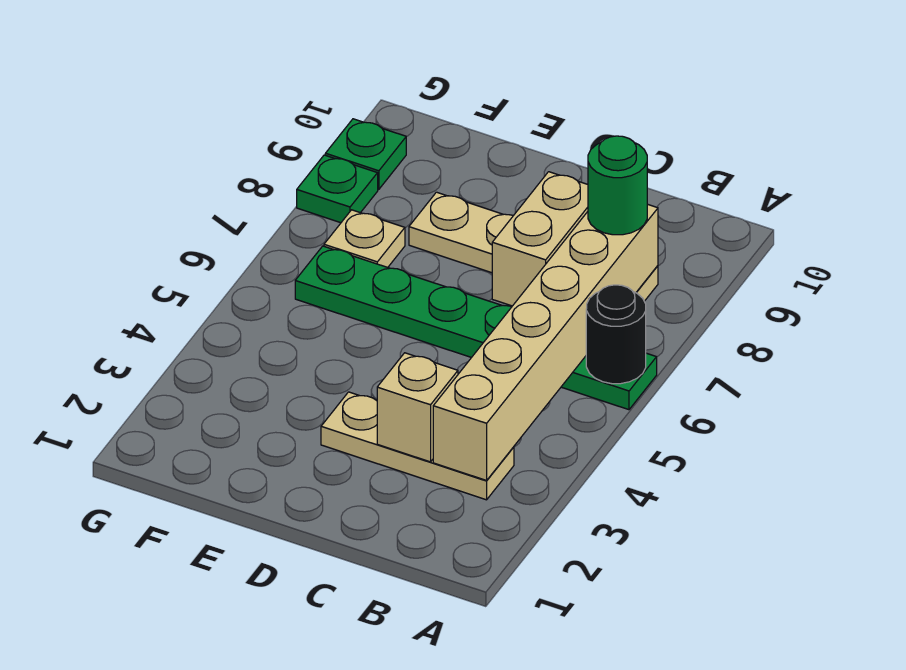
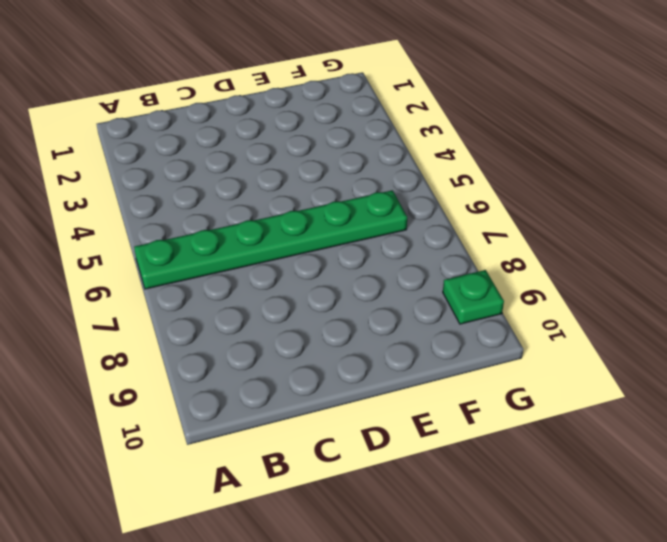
none -> tan 1x3 plate [321,392,514,500]
none -> tan 1x4 plate [409,192,658,301]

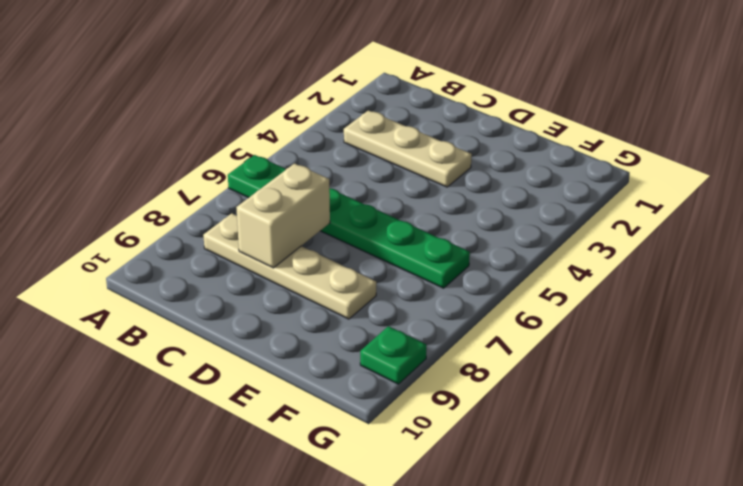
none -> tan 1x1 plate [324,210,405,267]
none -> green 1x1 plate [297,155,378,223]

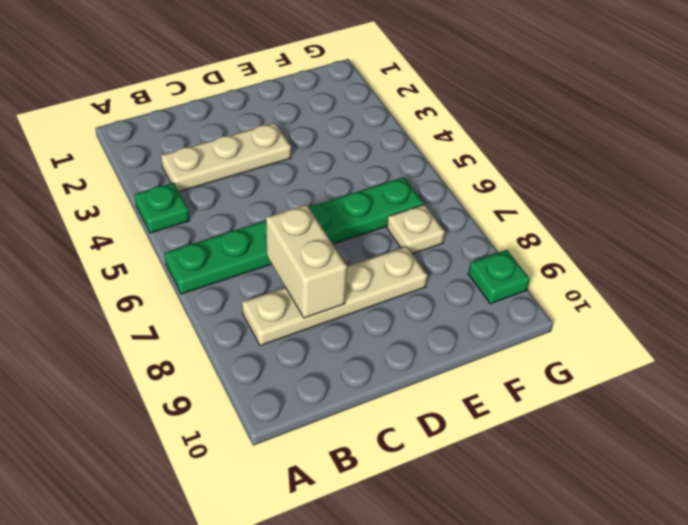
green 1x1 plate [135,183,189,233] -> green 1x1 plate moved to [297,155,378,223]
none -> black 1x1 round brick [586,285,646,384]
none -> tan 1x6 brick [433,204,658,480]

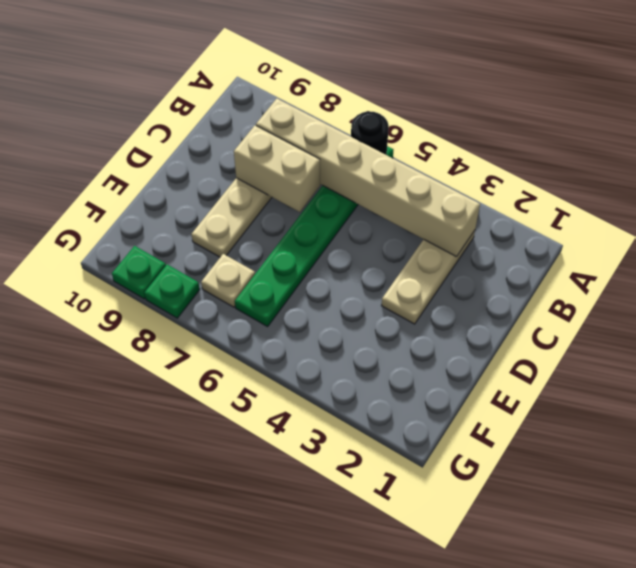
none -> tan 1x1 brick [377,353,458,462]
none -> green 1x1 round brick [588,136,647,235]

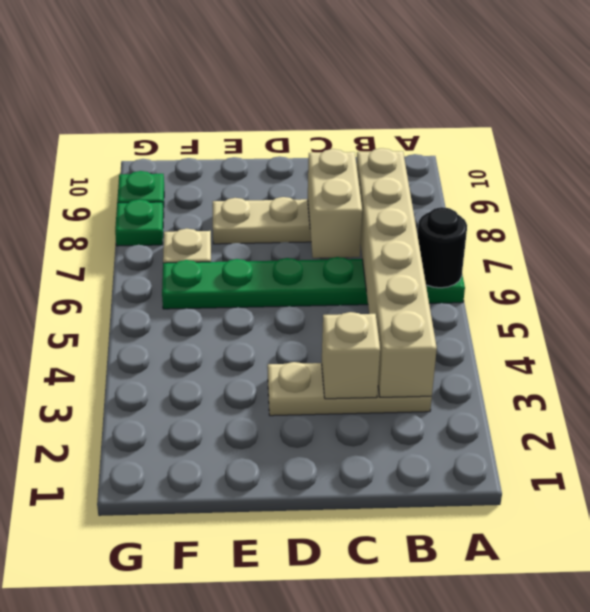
none -> green 1x1 round brick [588,136,647,235]

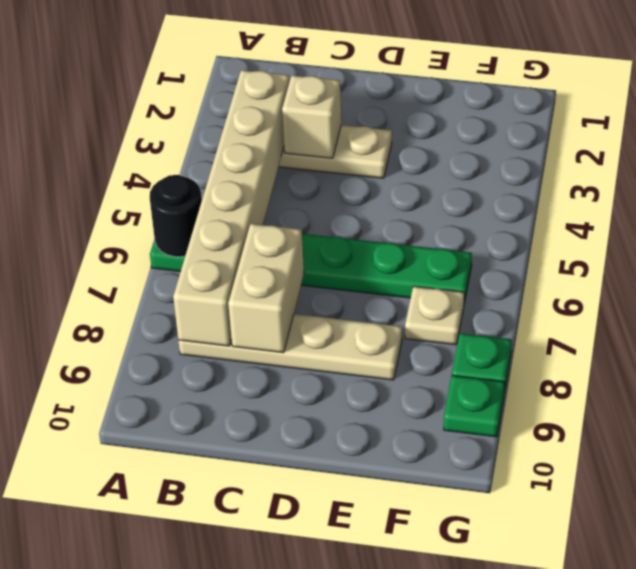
none -> green 1x1 round brick [588,136,647,235]

